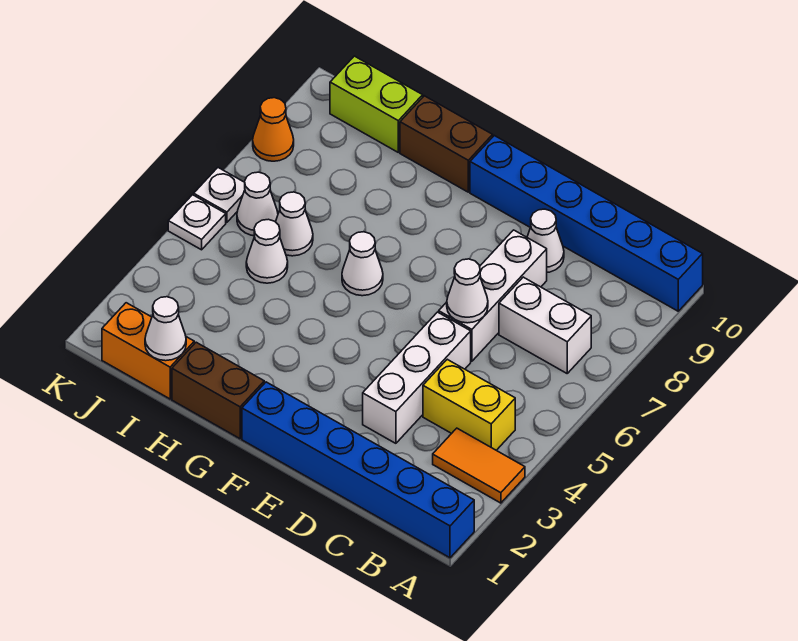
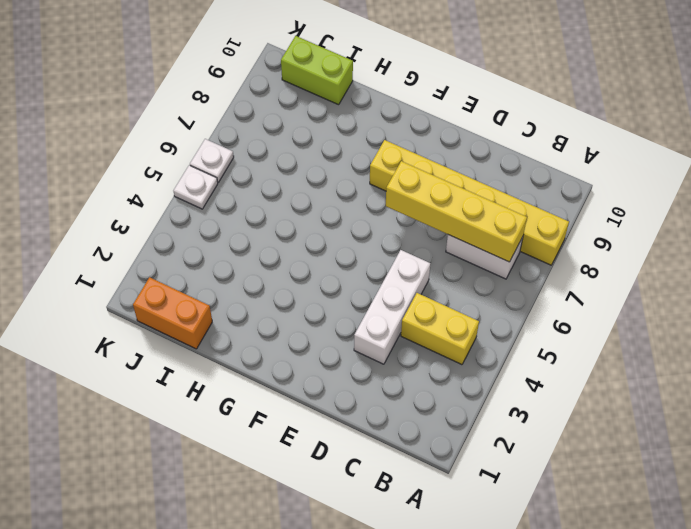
yellow 1x6 brick [370,140,569,265] -> white 1x3 brick [439,230,547,361]
yellow 1x4 brick [386,161,527,262] -> none
none -> blue 1x6 brick [242,382,474,558]
none -> orange 1x2 tile [433,428,525,503]
none -> blue 1x6 brick [470,136,703,311]

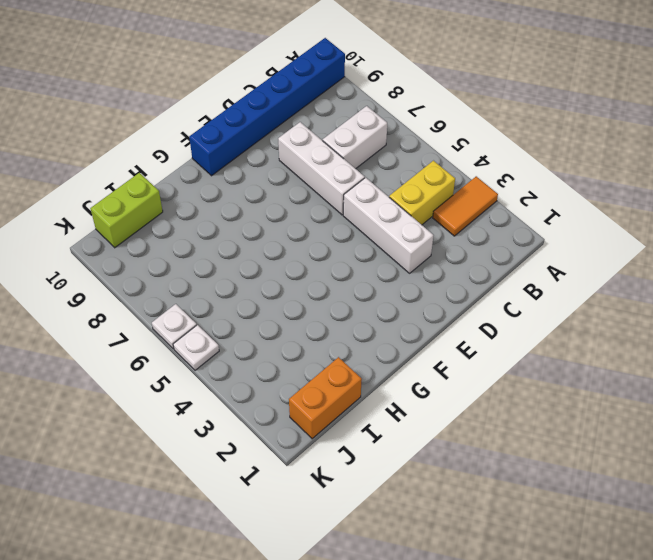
none -> blue 1x6 brick [242,382,474,558]
none -> white 1x1 cone [527,209,564,272]
none -> brown 1x2 brick [172,342,264,439]

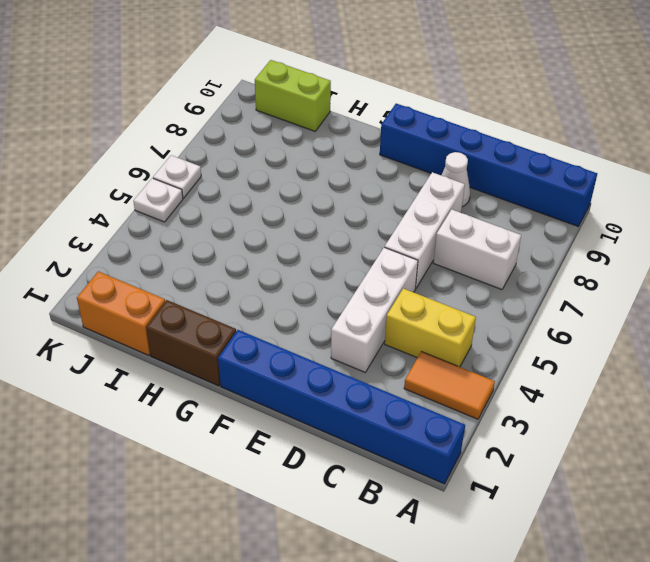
none -> white 1x1 cone [342,232,383,296]
none -> brown 1x2 brick [400,96,493,192]
none -> white 1x1 cone [246,219,288,283]

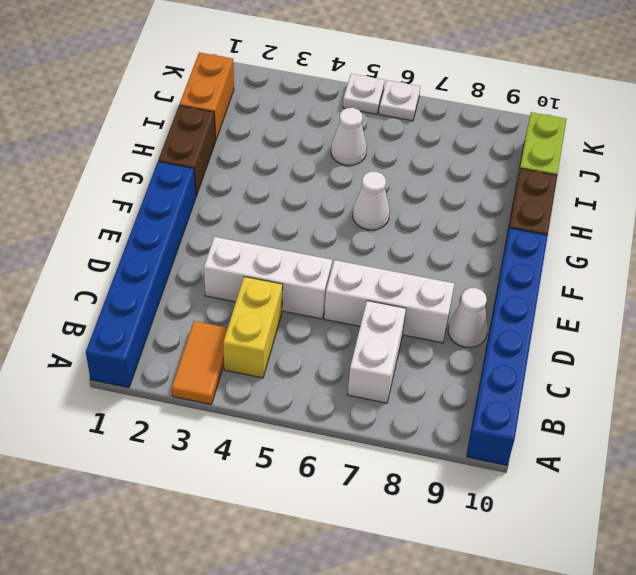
none -> white 1x1 cone [276,192,313,256]
none -> white 1x1 cone [237,172,278,236]
none -> orange 1x1 cone [253,98,294,161]

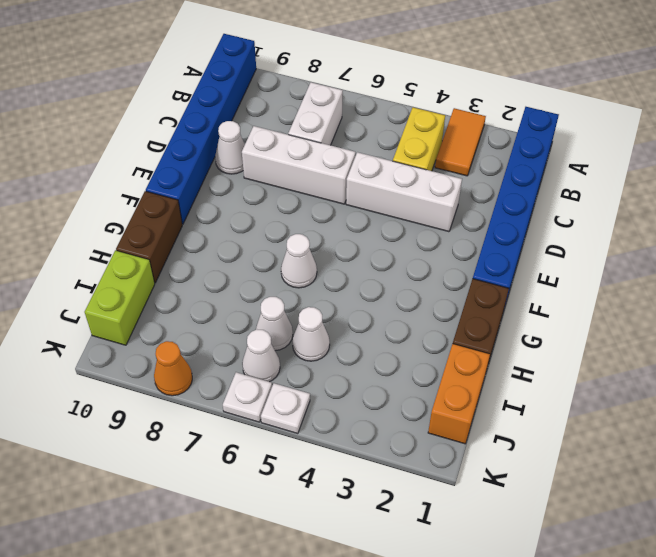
none -> white 1x1 cone [447,259,488,323]
none -> white 1x1 cone [145,297,186,361]

